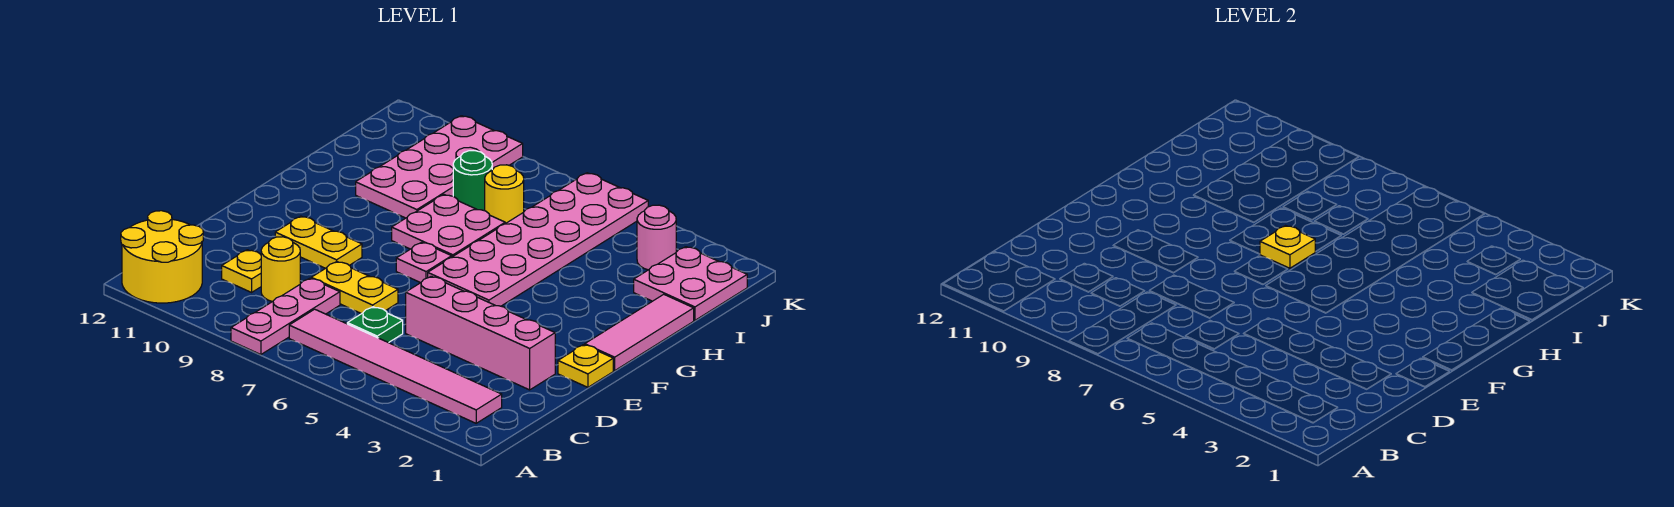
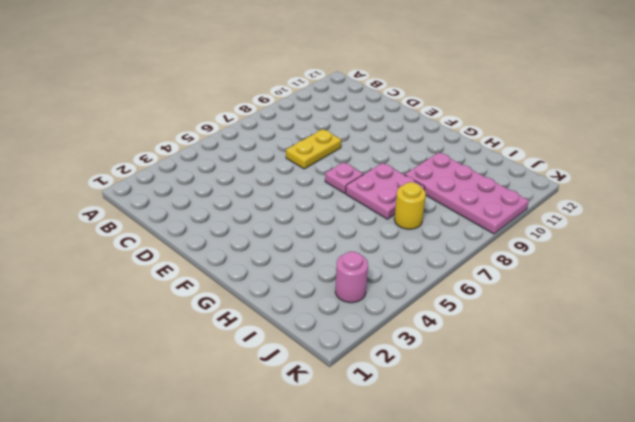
none -> pink 1x3 plate [231,278,340,355]
none -> yellow 2x2 round brick [121,211,203,303]
none -> pink 1x6 tile [289,309,502,423]

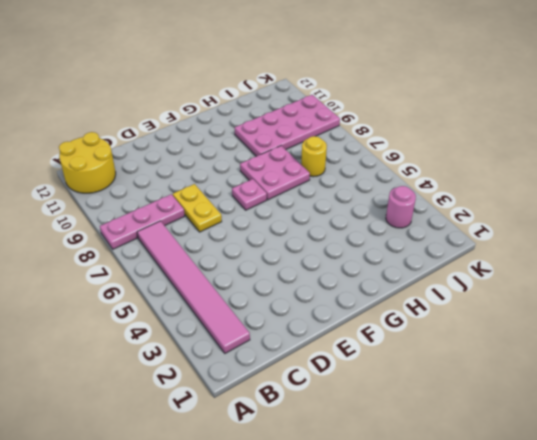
none -> green 1x1 plate [347,307,403,343]
none -> yellow 1x1 round brick [261,237,300,302]
none -> yellow 1x1 plate [222,250,261,292]

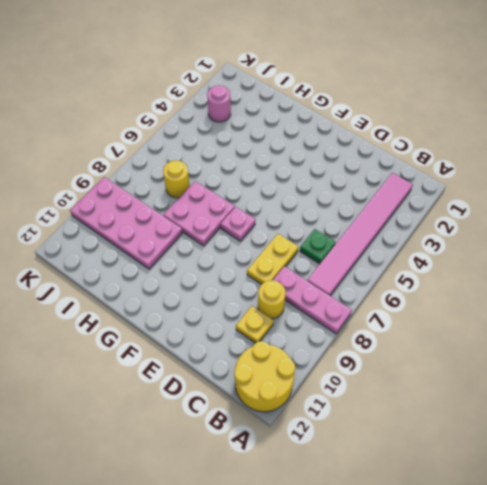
none -> pink 1x4 brick [406,276,555,390]
none -> yellow 1x1 plate [558,345,613,387]
none -> yellow 1x2 plate [275,216,362,268]

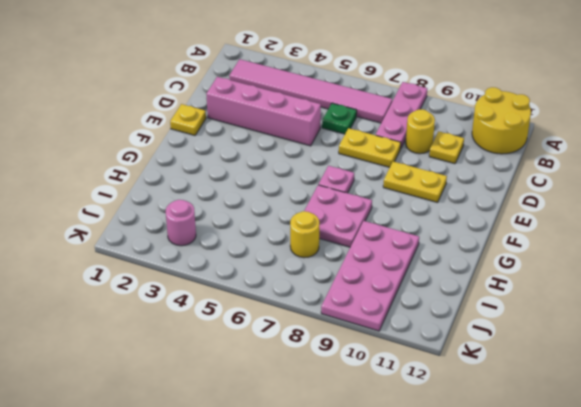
none -> pink 1x3 tile [585,294,694,371]
none -> pink 2x6 plate [428,173,648,306]
none -> pink 2x2 plate [634,247,747,320]

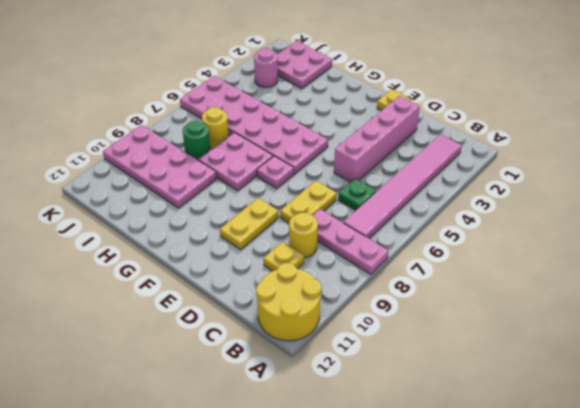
none -> pink 1x3 tile [585,294,694,371]
none -> yellow 1x1 plate [1260,226,1315,268]

